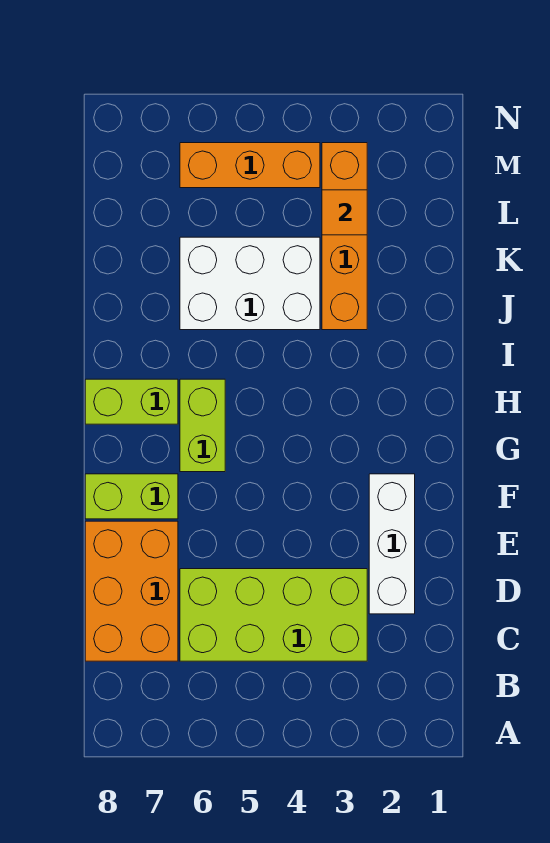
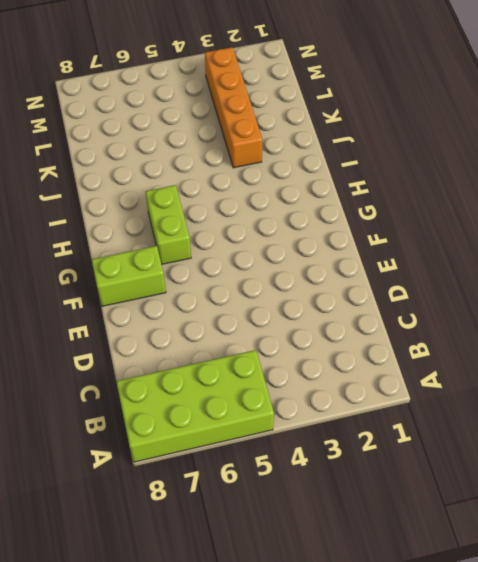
lime 2x4 brick [116,350,274,462] -> lime 2x4 brick moved to [180,569,367,661]
none -> orange 2x3 brick [85,521,178,661]
none -> white 1x3 brick [369,474,415,614]

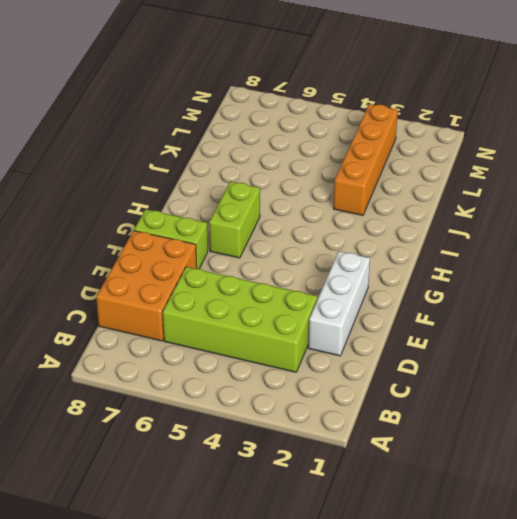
none -> lime 1x2 brick [85,379,178,424]
none -> white 2x3 brick [180,237,320,330]

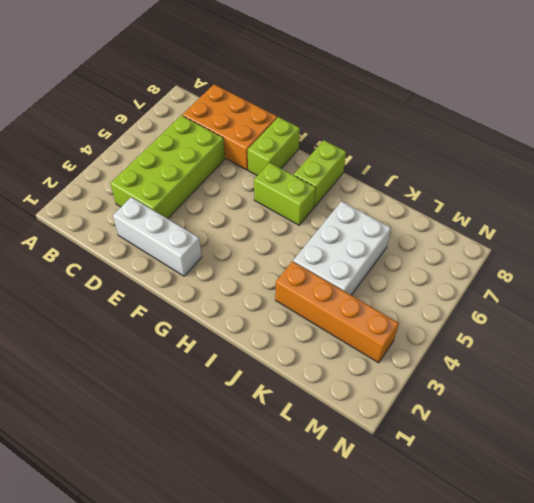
none -> orange 1x3 brick [180,143,320,188]
none -> orange 1x1 tile [322,190,367,235]

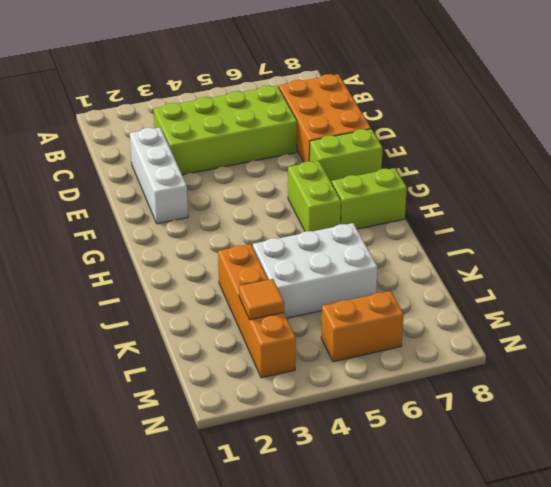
orange 1x2 brick [321,291,404,362] -> orange 1x3 brick [180,143,320,188]

